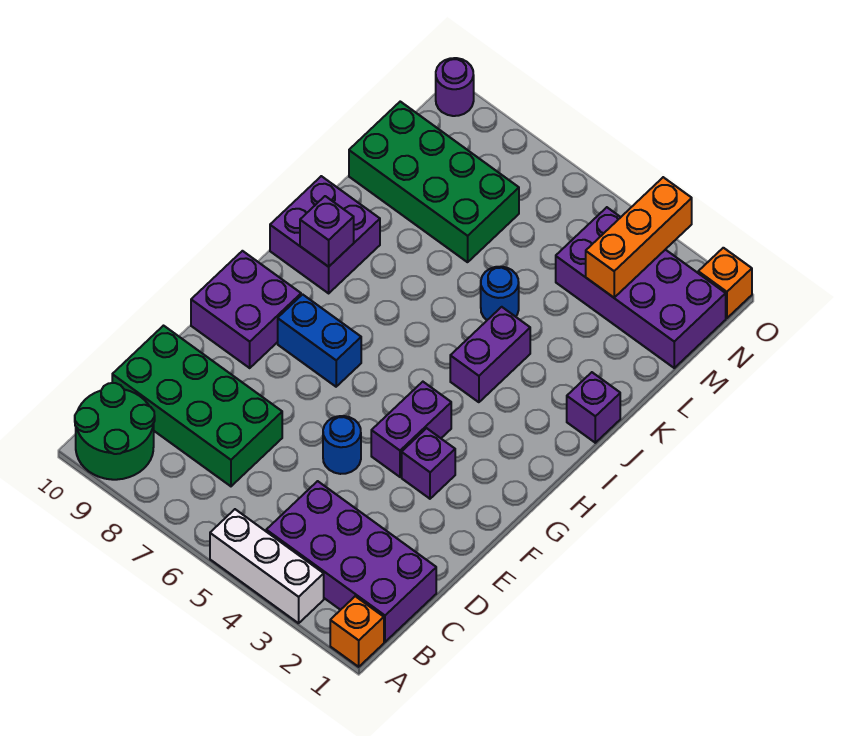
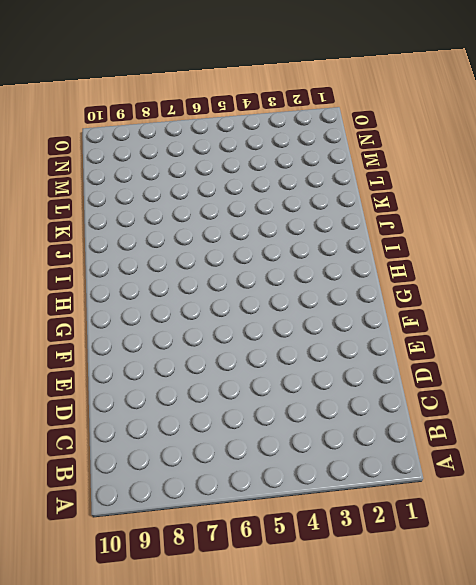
none -> orange 1x1 brick [330,596,384,667]
none -> white 1x3 brick [210,509,324,623]
none -> green 2x2 round brick [75,383,155,480]

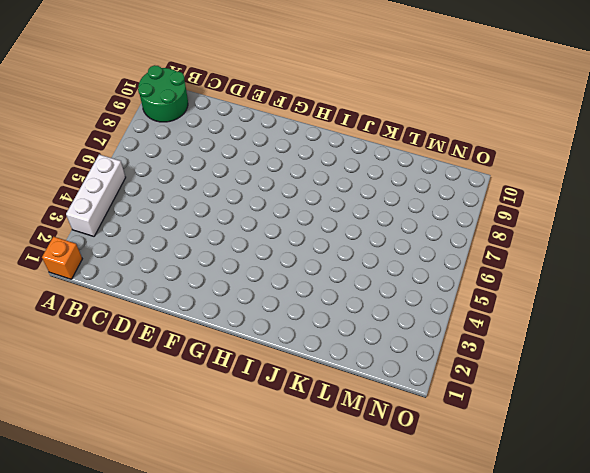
none -> purple 2x4 brick [266,481,436,642]
none -> green 2x4 brick [112,326,282,486]
none -> blue 1x1 round brick [323,416,361,474]

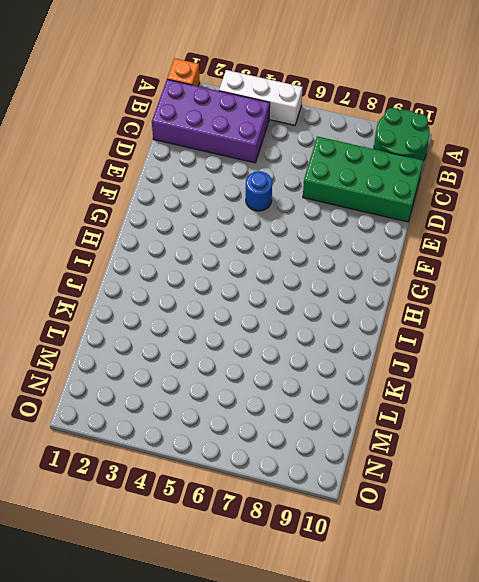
none -> purple 1x1 brick [402,428,455,499]
none -> purple 1x2 brick [371,382,451,477]
none -> purple 2x2 brick [191,251,301,368]

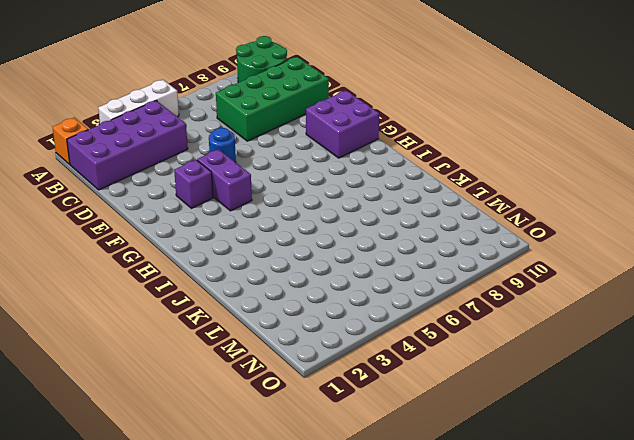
none -> blue 1x2 brick [278,294,361,387]
none -> purple 1x2 brick [450,307,530,402]
none -> purple 2x2 brick [270,176,380,293]

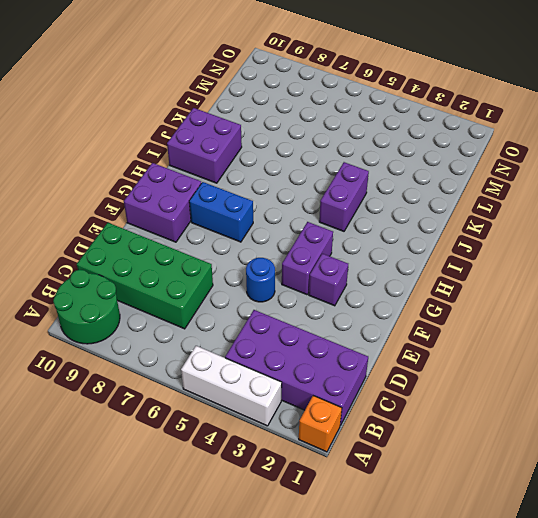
none -> purple 1x1 brick [567,372,620,443]
none -> blue 1x1 round brick [481,267,519,320]
none -> green 2x4 brick [349,102,519,262]

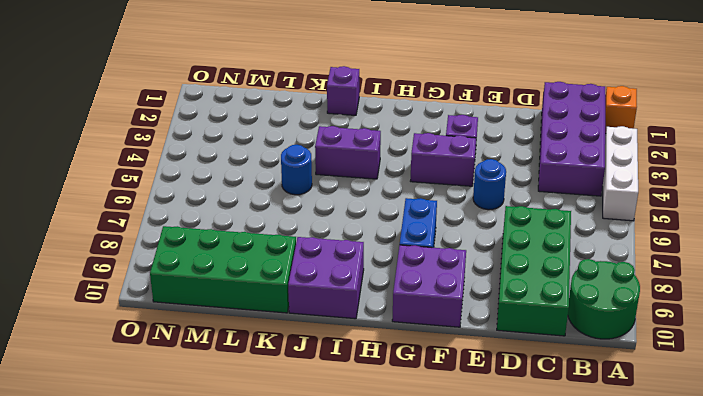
green 2x4 brick [150,226,296,313] -> green 2x4 brick turned to [349,102,519,262]
none -> purple 2x4 brick [556,207,726,368]
none -> orange 1x1 brick [698,248,752,318]
none -> purple 1x1 round brick [436,58,474,116]

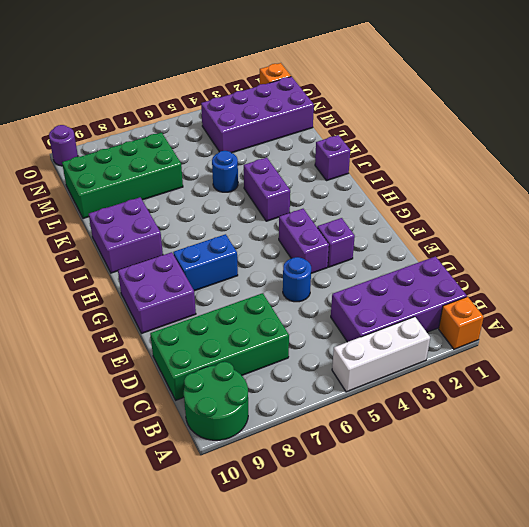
none -> purple 1x1 brick [300,196,354,267]
none -> orange 1x3 brick [586,177,692,298]

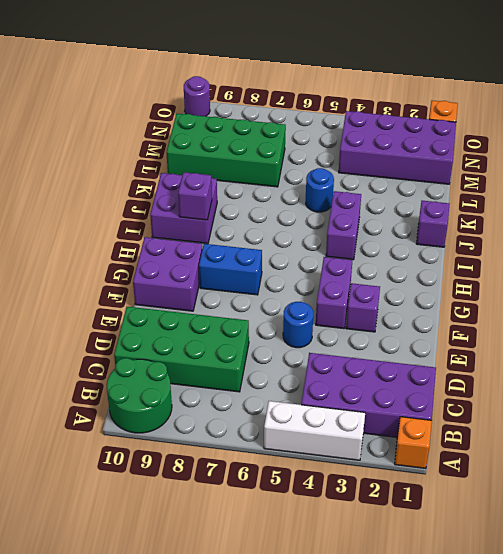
none -> orange 1x3 brick [586,177,692,298]

